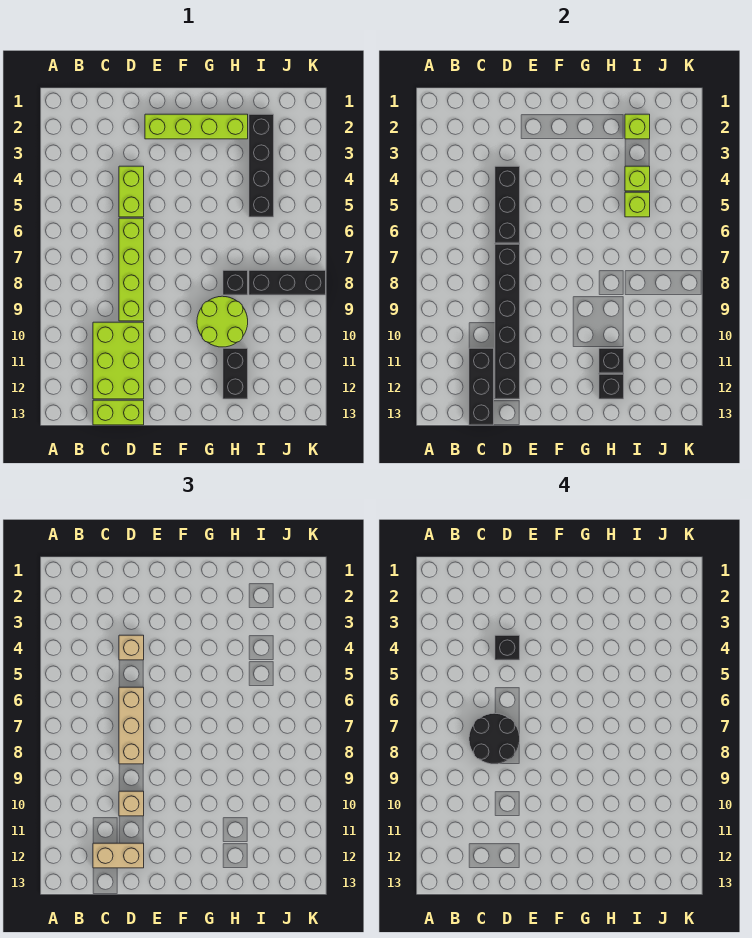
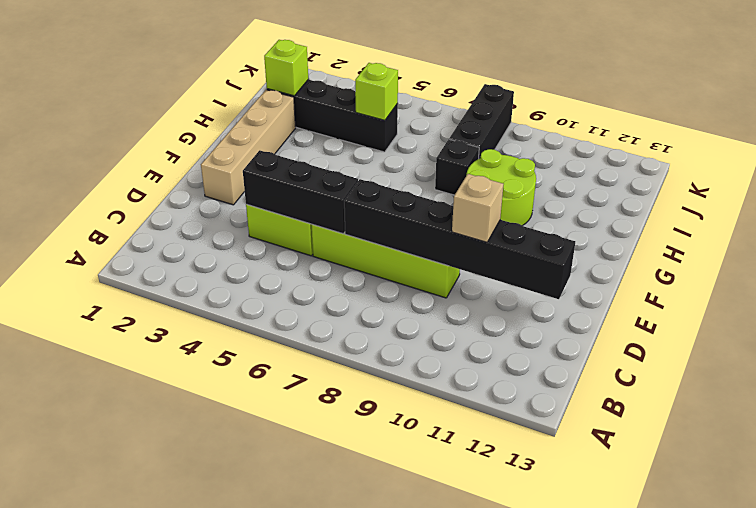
tan 1x4 brick [201,90,296,205] -> lime 1x4 brick [145,114,248,139]
none -> lime 2x3 brick [93,322,144,399]
none -> lime 1x2 brick [93,400,144,425]
none -> black 1x2 brick [223,348,248,399]

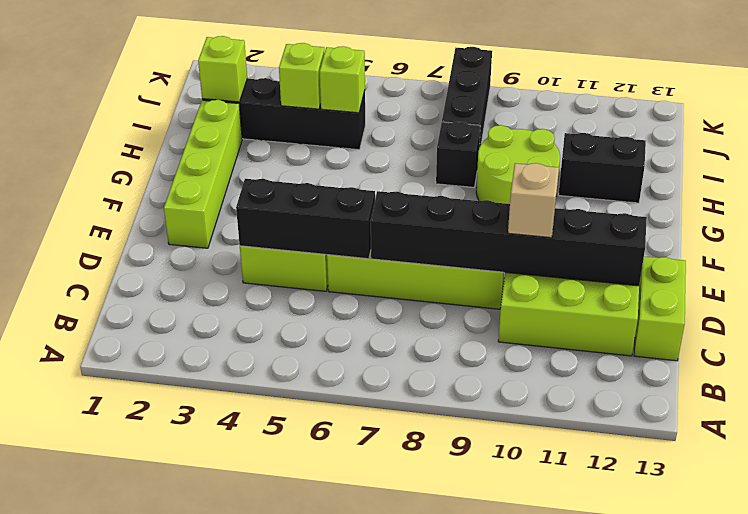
none -> black 1x3 brick [469,348,494,425]
none -> black 1x1 brick [599,348,624,373]
none -> black 1x1 brick [599,374,624,399]

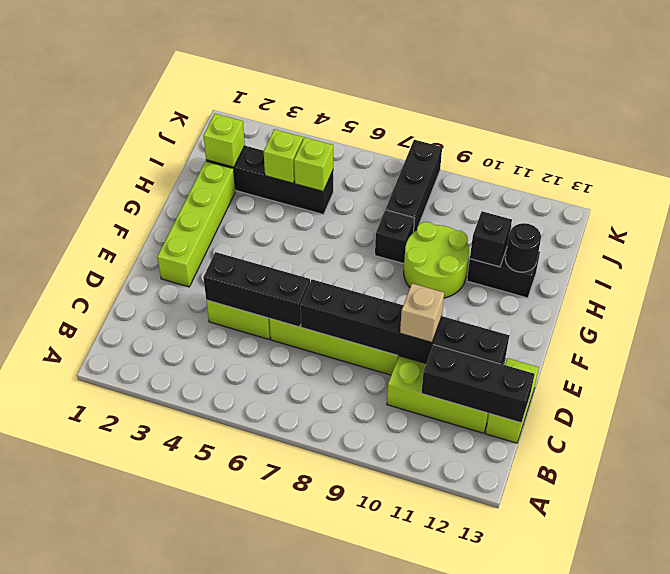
black 1x1 round brick [505,223,541,272] -> black 1x1 brick [599,374,624,399]
none -> tan 1x2 brick [93,843,144,868]
none -> tan 1x1 brick [119,635,144,660]
none -> tan 1x3 brick [119,687,144,764]

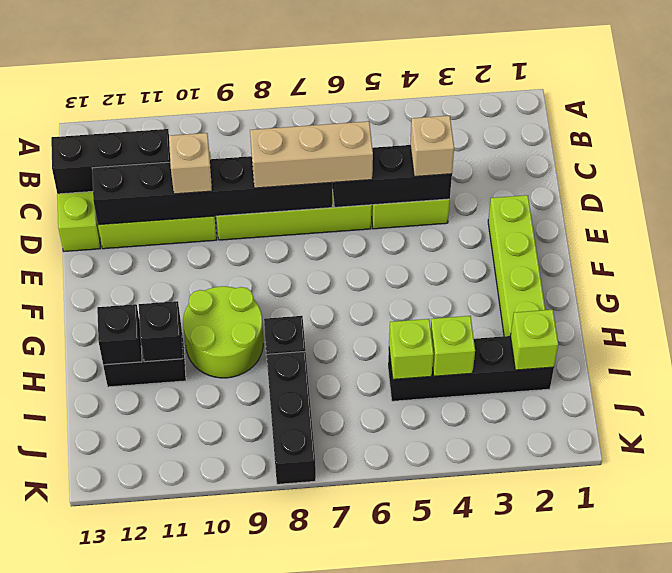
none -> tan 1x2 brick [93,843,144,868]
none -> black 2x2 round brick [469,713,520,764]
none -> black 1x1 brick [495,635,520,660]

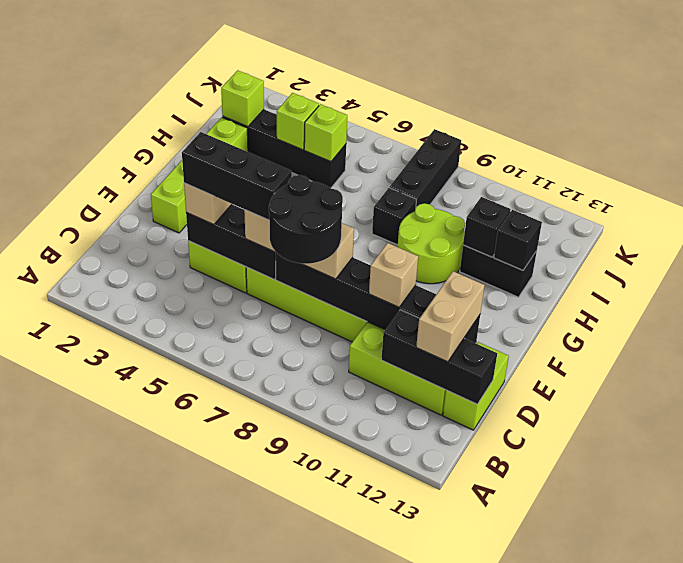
black 1x3 brick [182,132,292,220] -> black 1x1 brick [495,635,520,660]

